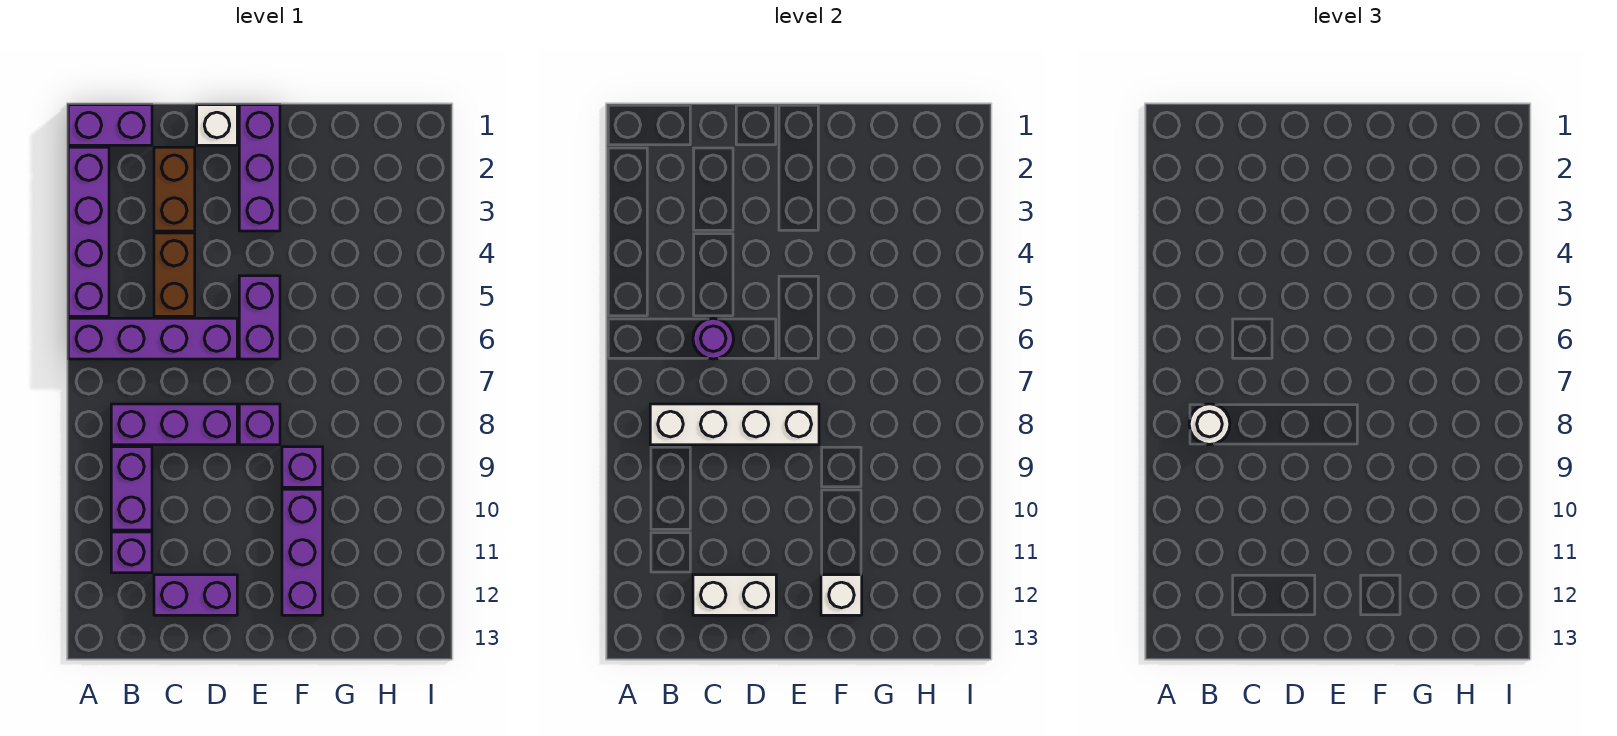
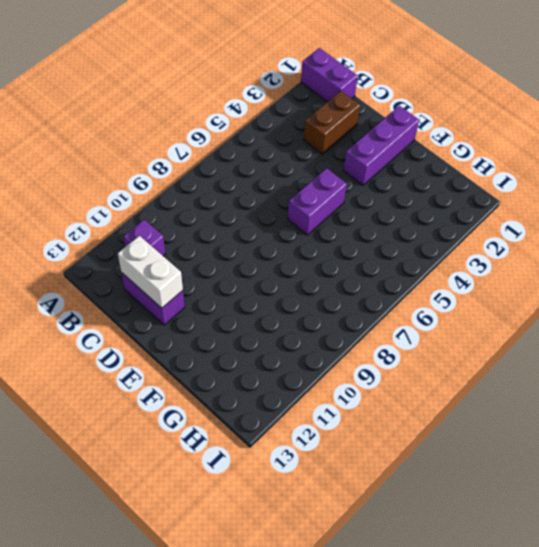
none -> purple 1x4 brick [68,147,109,316]
none -> purple 1x4 brick [68,318,237,359]
none -> purple 1x3 brick [111,404,237,445]

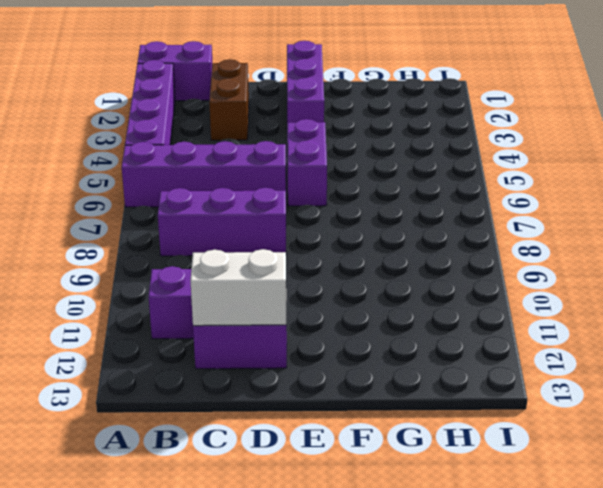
none -> purple 1x2 brick [111,447,152,530]
none -> brown 1x2 brick [154,233,195,316]
none -> white 1x1 brick [197,105,237,145]

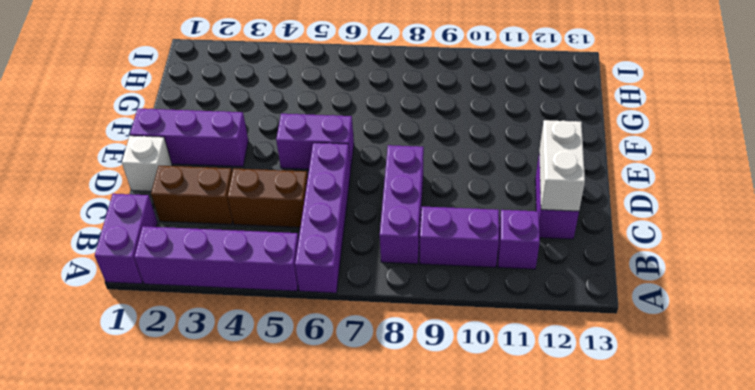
none -> purple 1x1 brick [239,404,280,445]
none -> purple 1x1 brick [282,447,323,487]
none -> purple 1x3 brick [282,489,323,615]

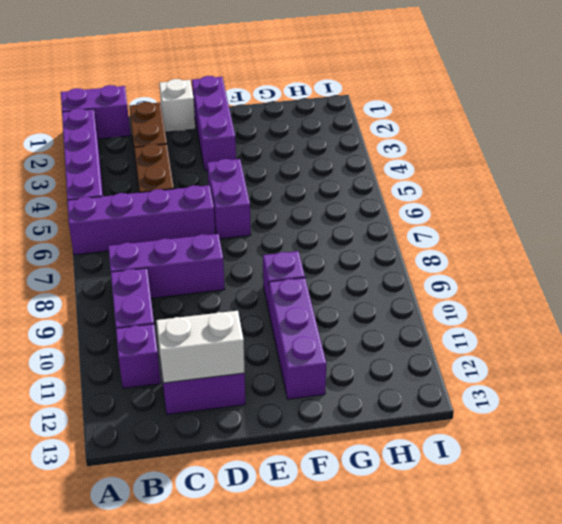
none -> purple 1x1 brick [239,404,280,445]
none -> white 1x4 brick [650,404,819,445]
none -> purple 1x1 round brick [693,318,734,359]

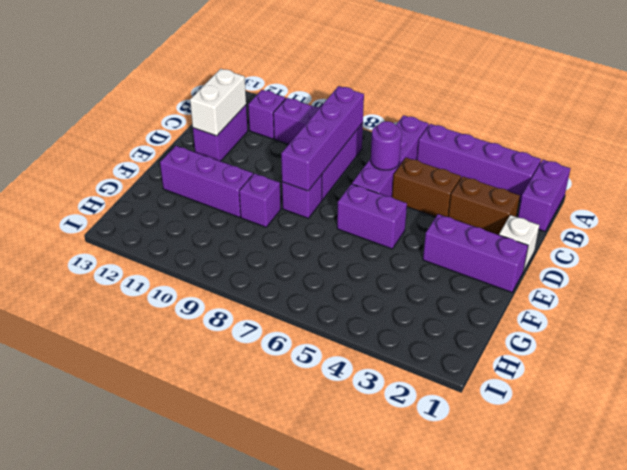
purple 1x4 brick [281,86,364,191] -> white 1x4 brick [650,404,819,445]
none -> white 1x1 brick [821,575,862,615]
none -> white 1x1 round brick [1189,404,1230,444]

